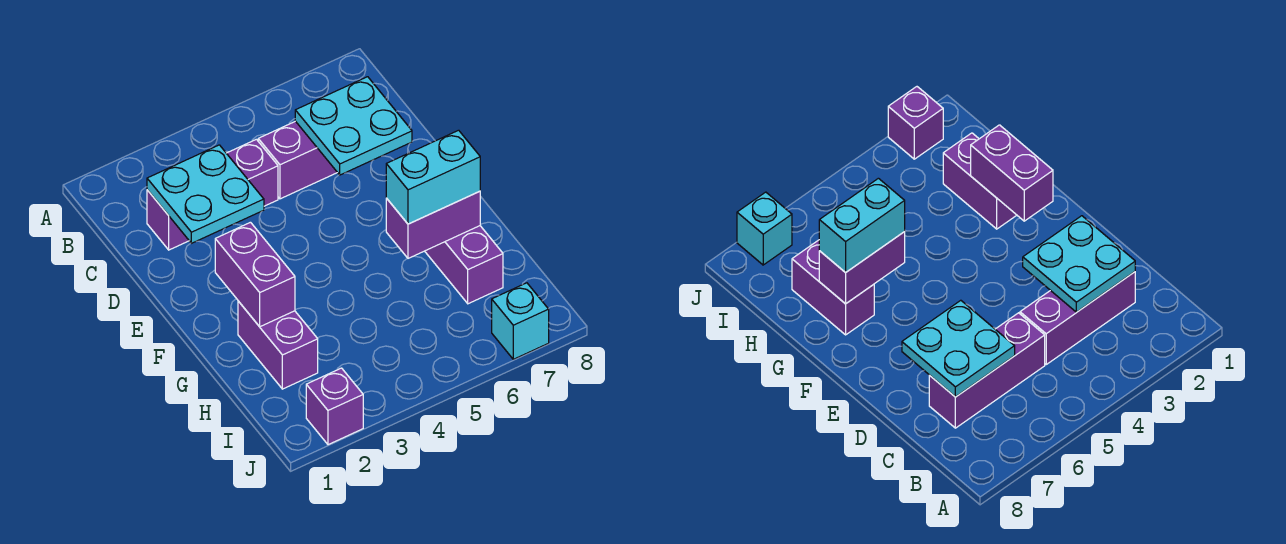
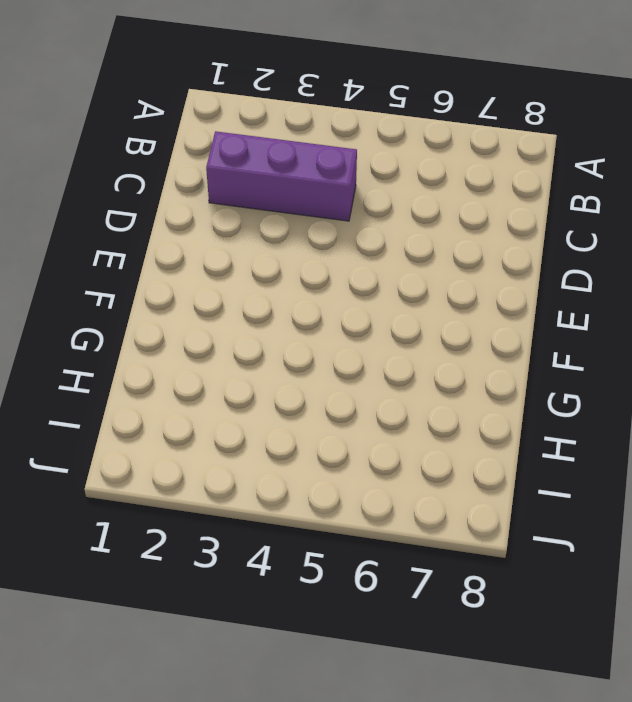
none -> purple 1x3 brick [258,121,337,199]
none -> purple 1x2 brick [238,301,318,389]

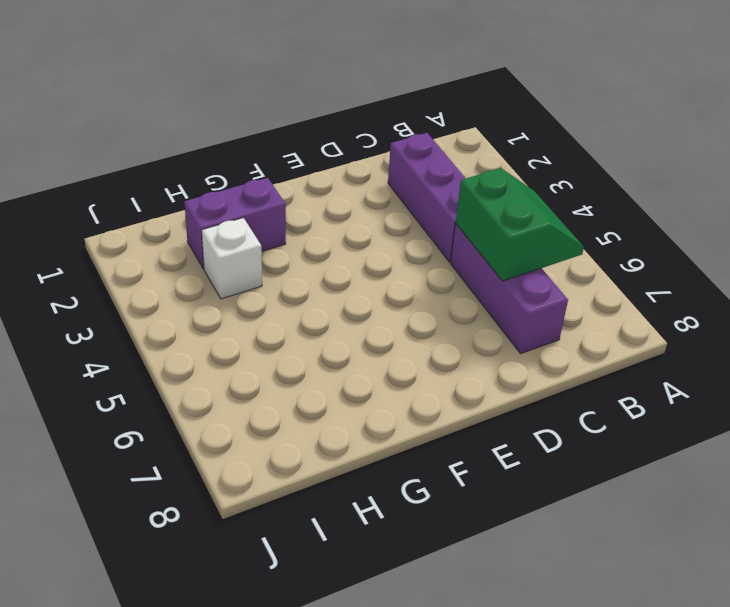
green 2x2 slope [456,168,584,281] -> cyan 2x2 plate [295,77,412,175]
white 1x1 brick [202,218,262,299] -> none
none -> purple 1x2 brick [425,226,503,304]
none -> purple 1x1 brick [306,368,363,445]

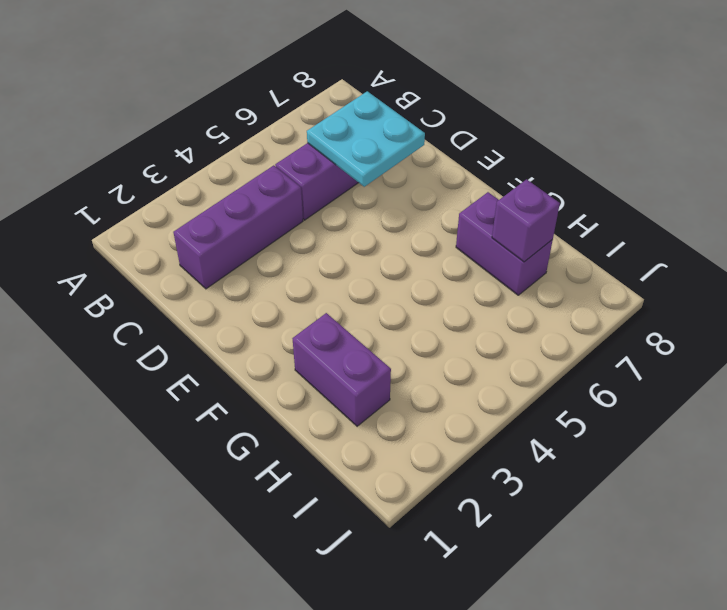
purple 1x1 brick [492,179,560,262] -> purple 1x1 brick moved to [306,368,363,445]
none -> cyan 1x1 brick [492,283,549,359]
none -> cyan 2x2 plate [147,145,264,243]

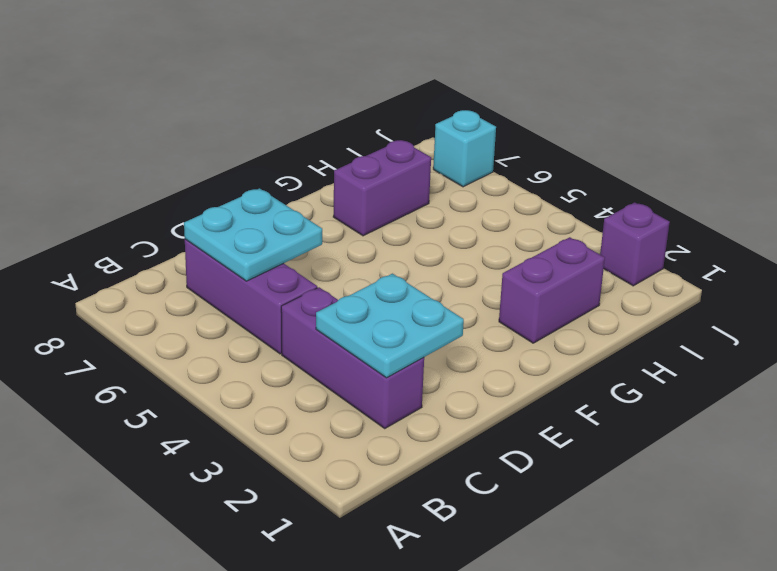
none -> purple 1x2 brick [215,222,295,327]
none -> purple 1x2 brick [386,191,480,258]

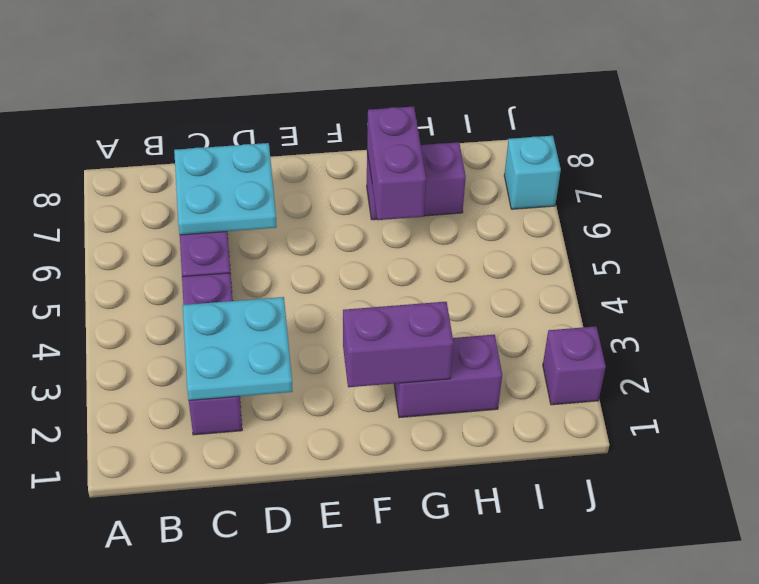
none -> cyan 1x2 brick [386,130,480,224]

